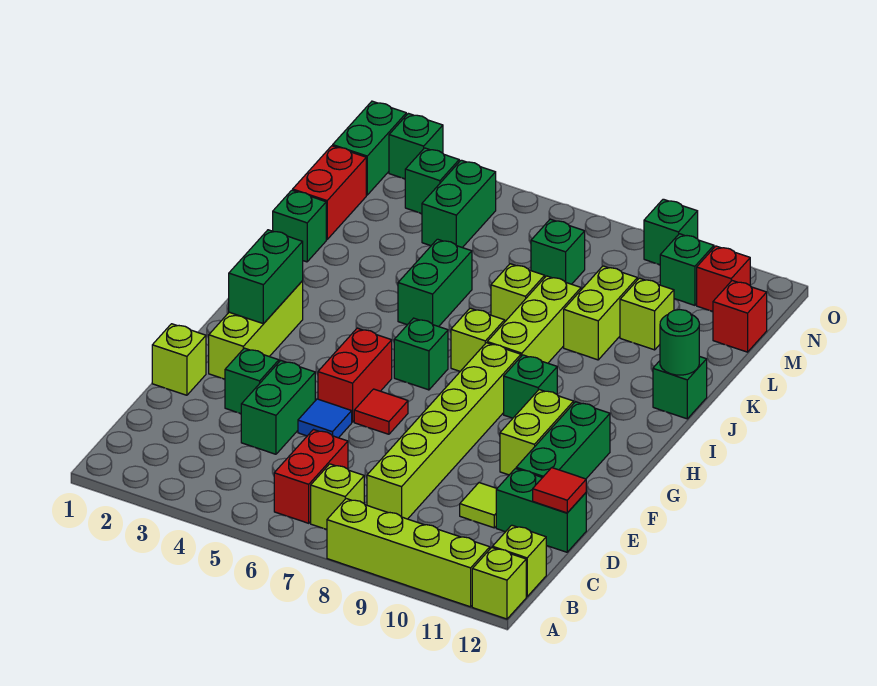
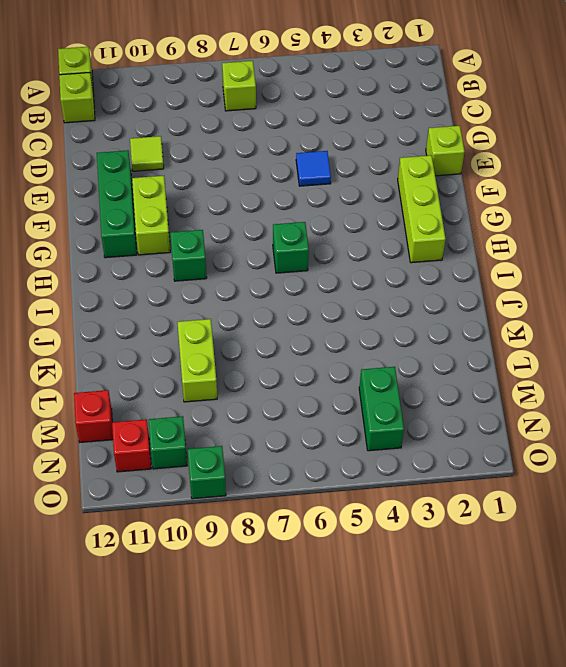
none -> lime 1x4 brick [327,499,490,607]
none -> red 1x2 brick [274,430,348,523]
none -> lime 1x6 brick [367,343,521,519]
none -> green 1x2 brick [241,360,315,454]

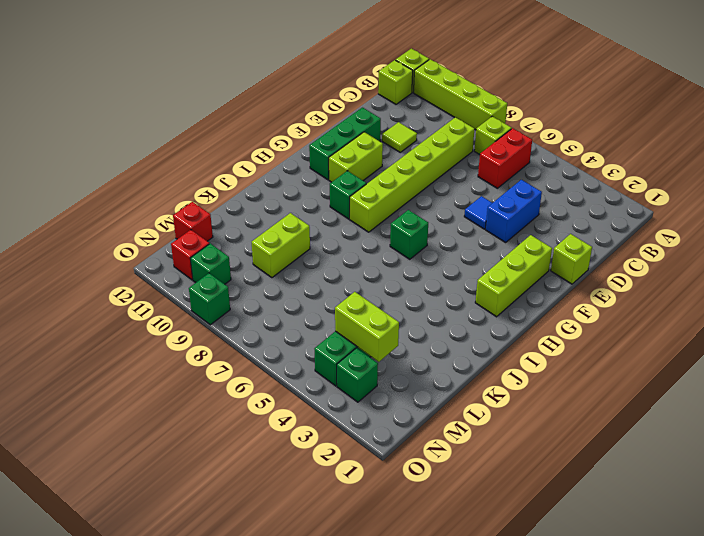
blue 1x2 brick [485,180,542,242] -> green 1x2 brick [241,360,315,454]
lime 1x2 brick [335,292,399,362] -> none
none -> green 1x2 brick [496,469,586,552]
none -> green 1x1 brick [225,348,279,414]
none -> red 1x2 brick [318,328,392,422]
none -> red 1x1 tile [354,389,408,434]

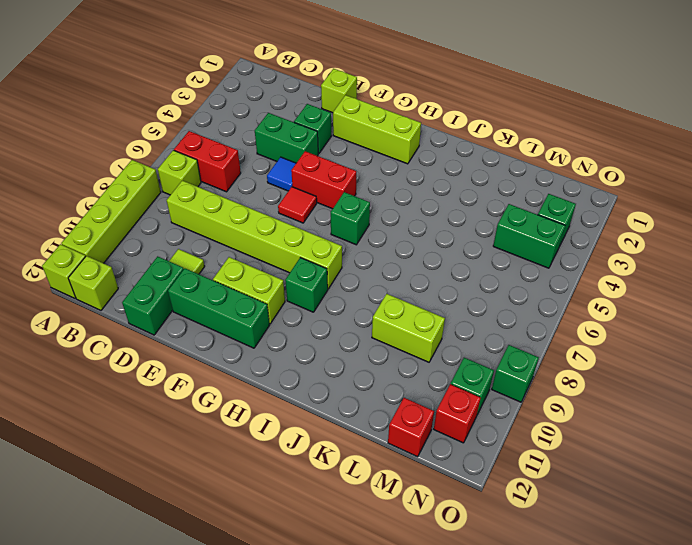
none -> lime 1x1 brick [451,308,505,371]
none -> lime 1x3 brick [487,276,581,363]
none -> green 1x2 brick [398,239,472,327]
none -> green 1x1 brick [653,356,707,419]

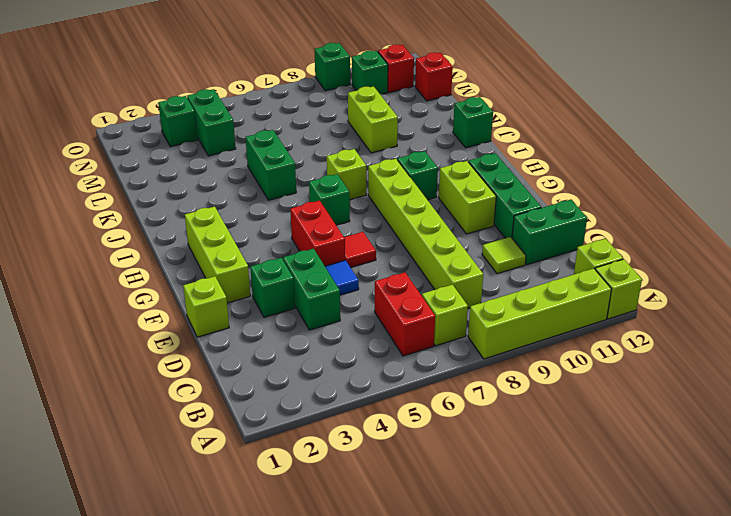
none -> lime 1x3 brick [487,276,581,363]
none -> green 1x1 brick [273,190,326,262]
none -> lime 1x1 brick [491,264,545,321]
none -> red 1x2 brick [293,146,366,240]

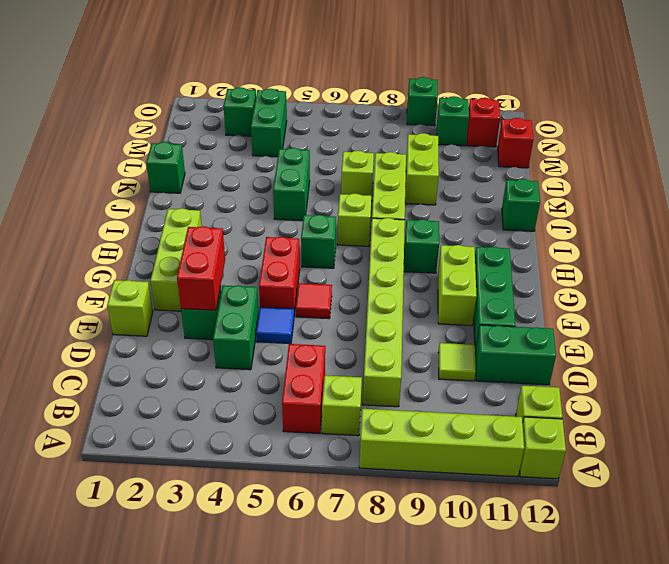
red 1x2 brick [177,226,225,310] -> red 1x2 brick moved to [293,146,366,240]
none -> lime 1x1 brick [620,278,674,350]
none -> green 1x1 brick [531,219,585,284]
none -> green 1x2 brick [333,101,406,195]
none -> green 1x1 brick [389,113,443,179]

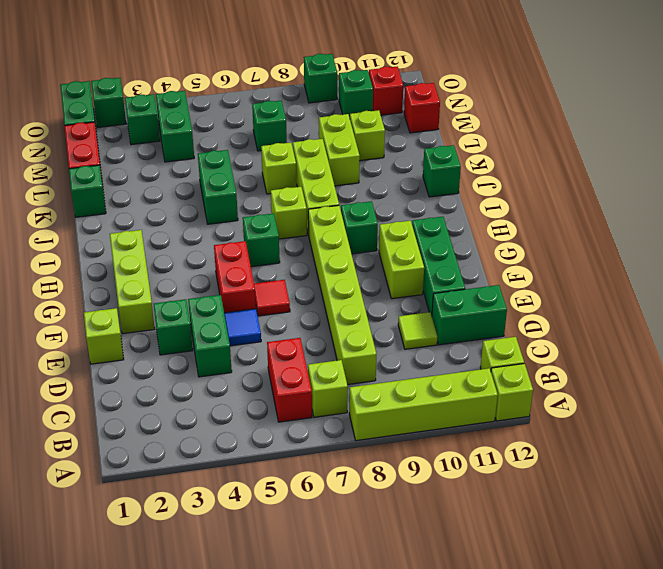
none -> red 1x1 tile [533,468,586,513]
none -> green 1x2 brick [229,230,303,324]
none -> green 1x1 round brick [660,310,699,375]

